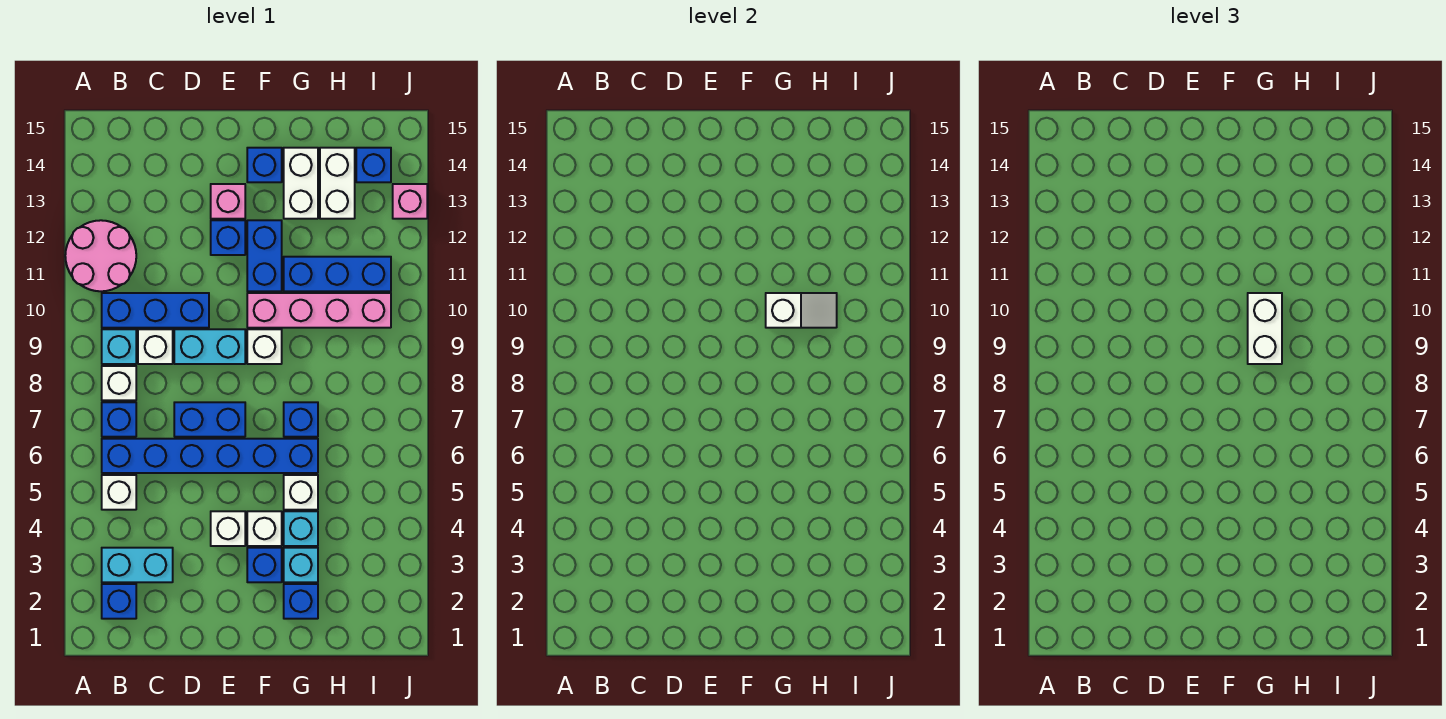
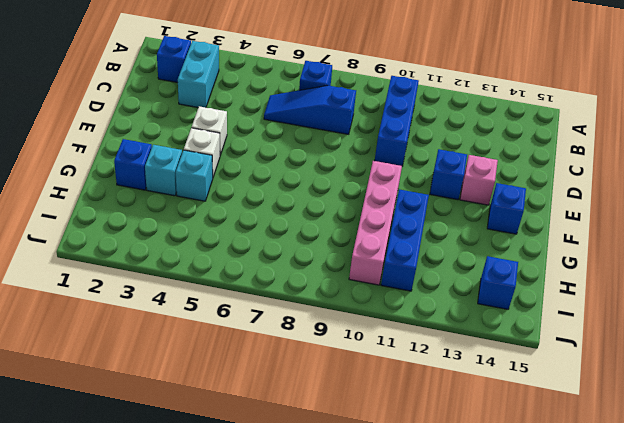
blue 1x3 slope [264,86,356,134] -> blue 1x6 brick [102,439,318,473]
none -> pink 2x2 round brick [65,220,136,291]
none -> white 1x1 brick [102,475,136,510]
none -> white 1x1 brick [102,366,136,400]
none -> cyan 1x1 brick [102,329,136,364]

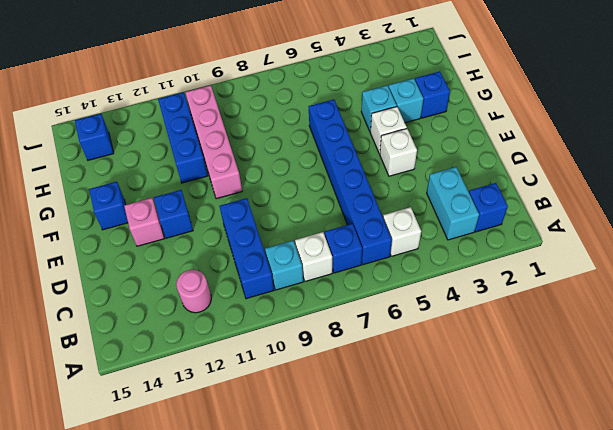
pink 1x1 round brick [176,270,211,313] -> pink 2x2 round brick [65,220,136,291]
none -> white 1x1 brick [138,329,173,364]
none -> blue 1x2 brick [174,402,245,437]
none -> cyan 1x2 brick [174,329,245,364]
none -> blue 1x1 brick [247,548,282,582]

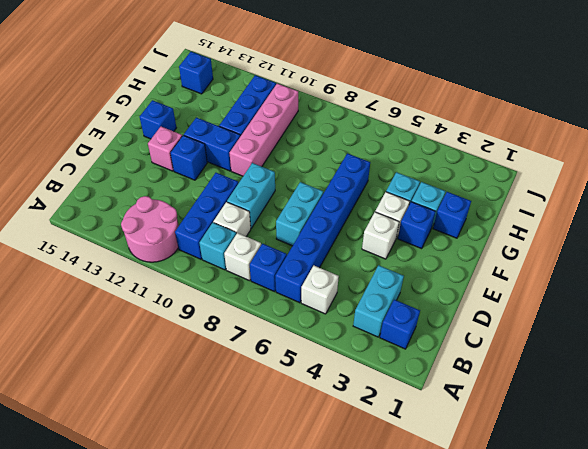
cyan 1x2 brick [276,182,323,246] -> blue 1x2 brick [174,402,245,437]
none -> white 1x1 brick [247,329,282,364]
none -> white 1x1 brick [284,475,318,510]
none -> blue 1x1 brick [284,402,318,437]
none -> white 1x2 brick [284,148,318,219]

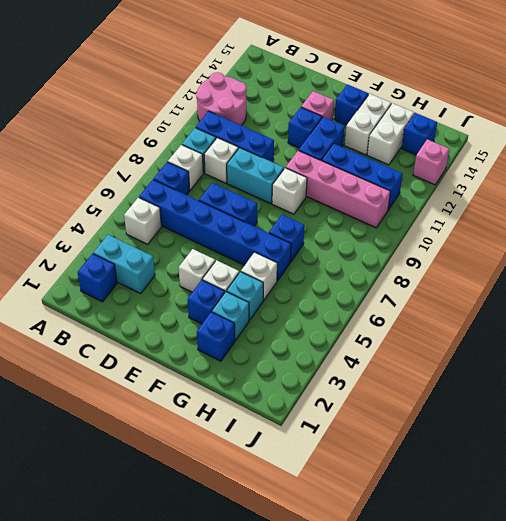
none -> white 1x2 slope [766,293,837,328]
none -> white 1x2 brick [1248,293,1282,364]

